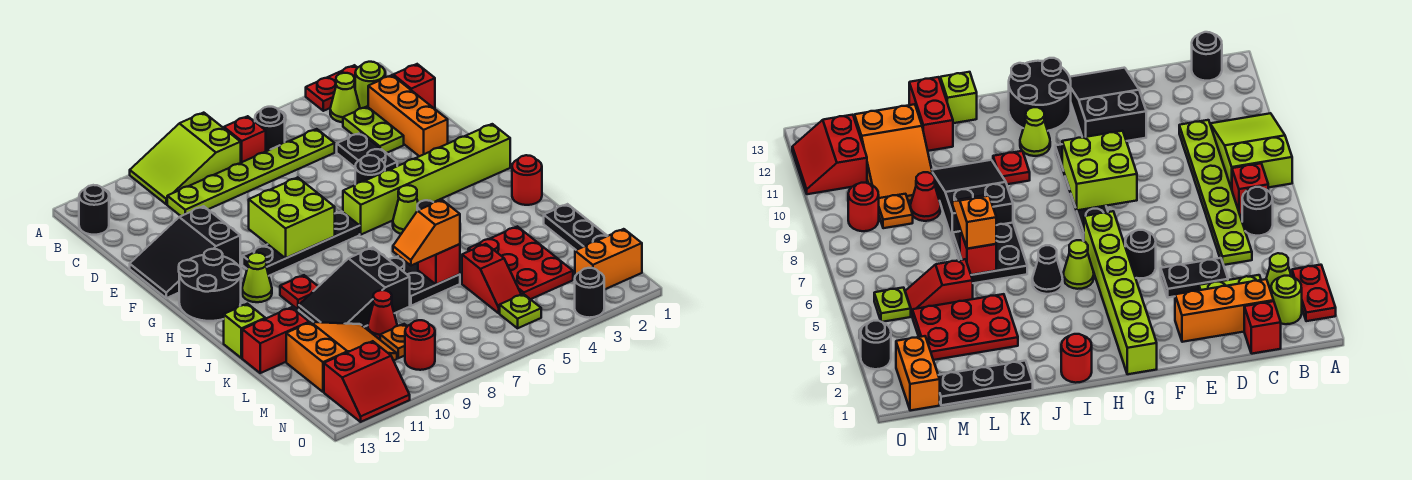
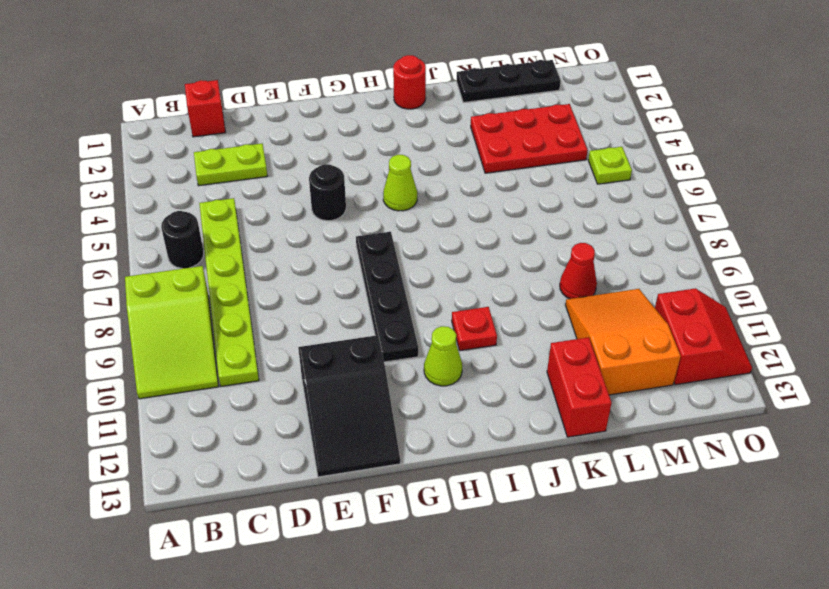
none -> red 1x2 plate [306,65,357,111]
none -> lime 1x1 round brick [355,62,385,109]
none -> lime 1x1 cone [330,73,360,122]
none -> red 1x1 brick [224,116,266,162]

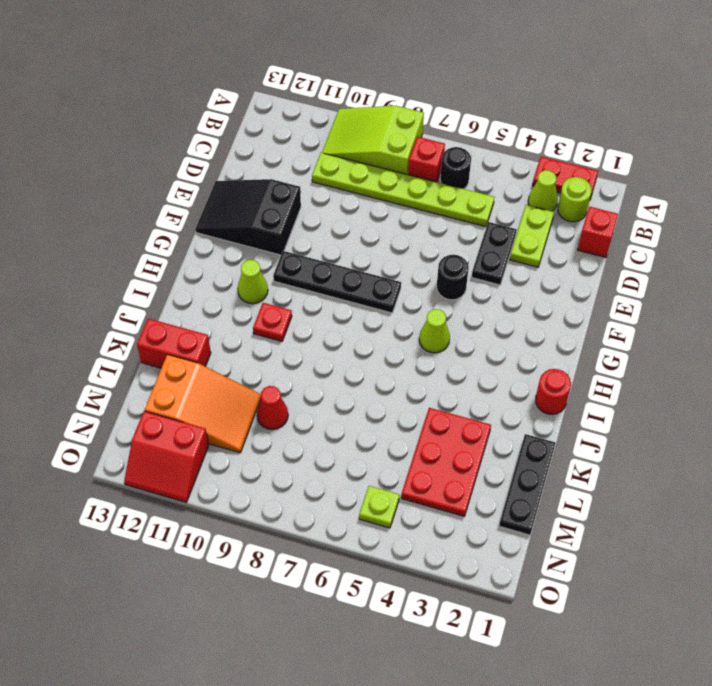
none -> black 1x1 round brick [79,185,109,235]
none -> orange 1x3 brick [368,75,448,156]
none -> lime 1x6 brick [343,124,510,234]
none -> black 2x2 round brick [179,249,241,321]

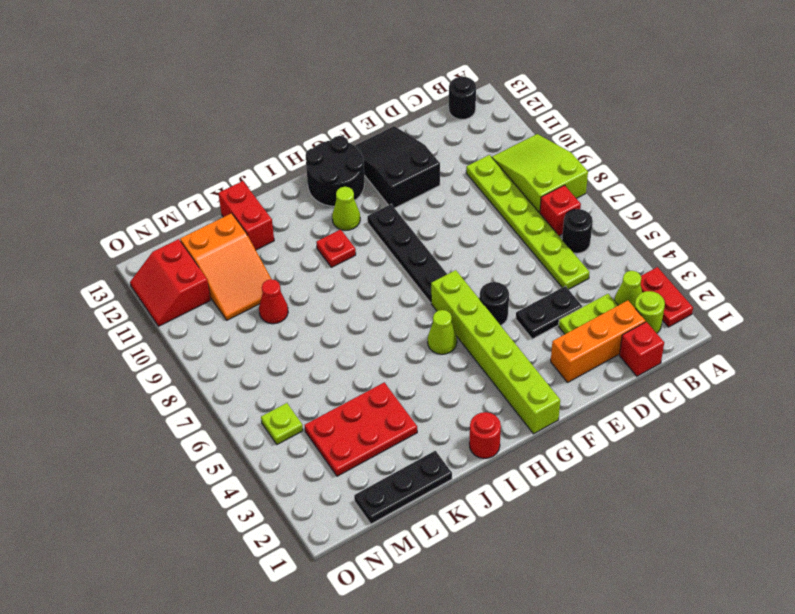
none -> black 1x1 cone [1032,245,1063,294]
none -> black 2x2 plate [389,256,460,306]
none -> black 2x3 slope [299,248,410,327]
none -> lime 1x1 brick [224,304,265,358]

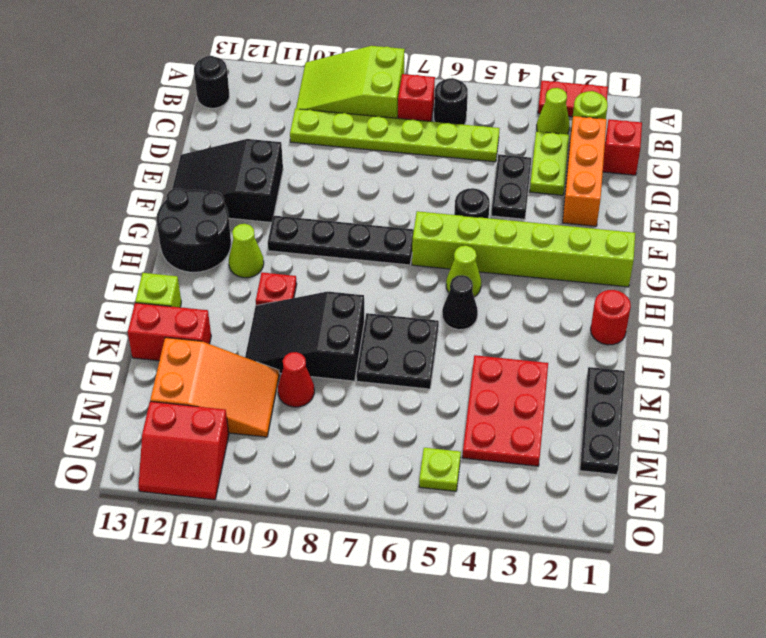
none -> red 1x2 slope [462,244,521,313]
none -> orange 1x1 plate [380,324,407,358]
none -> orange 1x2 brick [575,229,642,290]
none -> red 1x1 round brick [405,320,435,370]

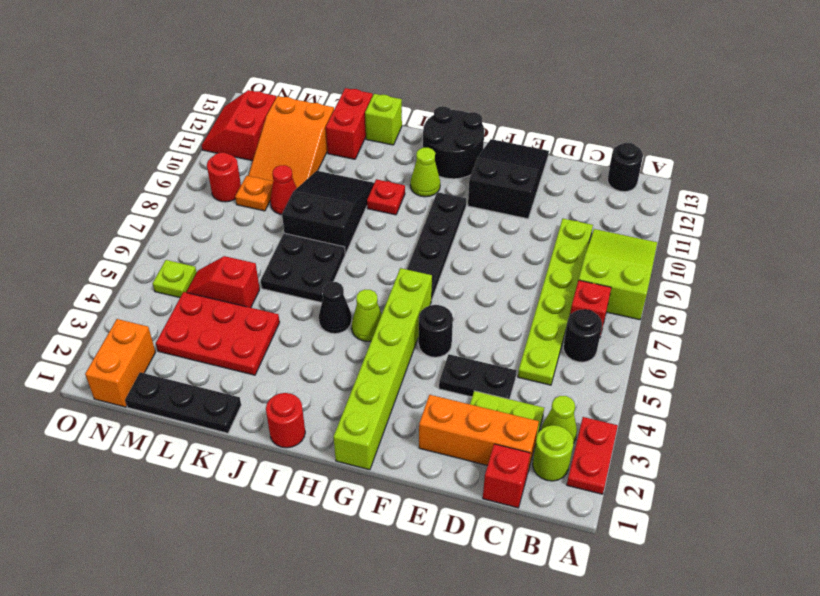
none -> black 1x1 round brick [575,268,604,318]
none -> lime 2x2 brick [249,177,335,258]
none -> red 1x1 brick [418,244,460,285]
none -> orange 1x2 slope [393,200,460,265]

